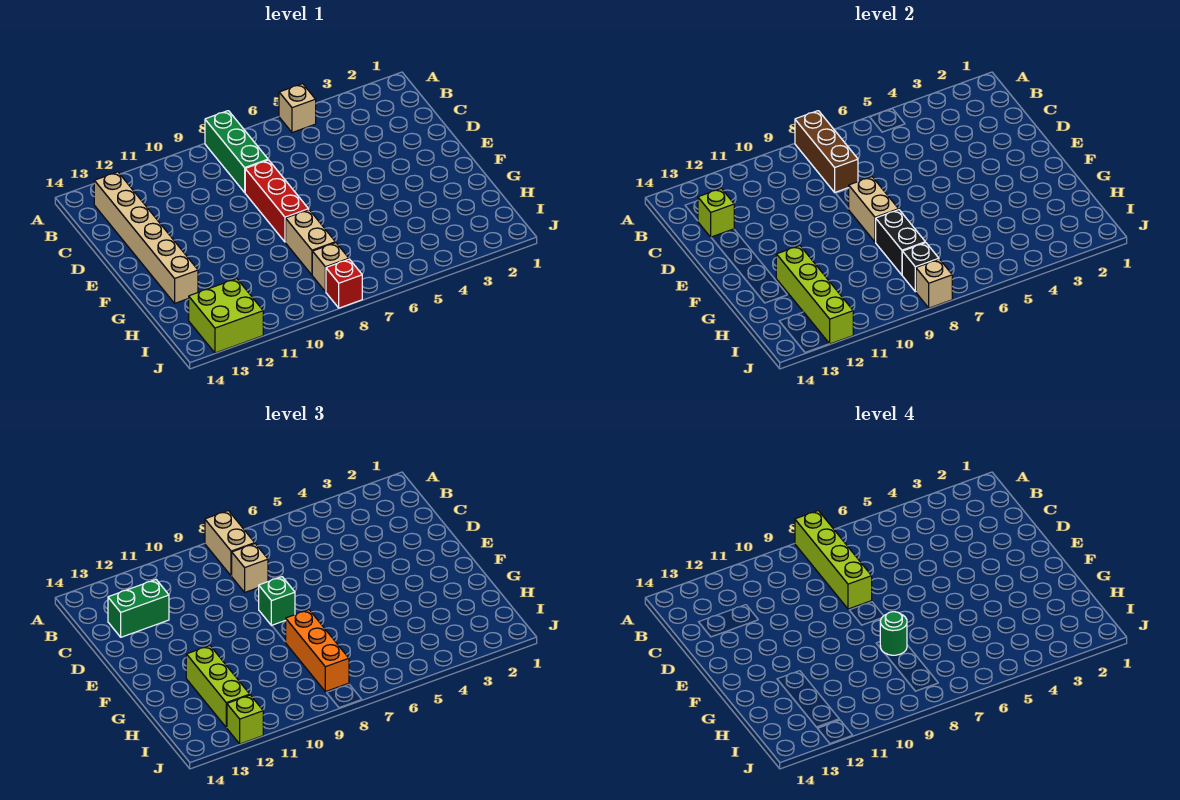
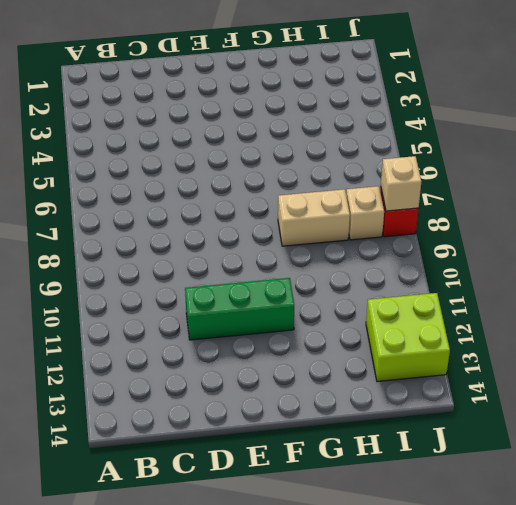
green 1x3 brick [185,278,294,340] -> green 1x3 brick moved to [205,111,268,192]
none -> tan 1x1 brick [279,84,316,133]
none -> tan 1x6 brick [94,172,198,303]
none -> red 1x3 brick [245,160,309,242]

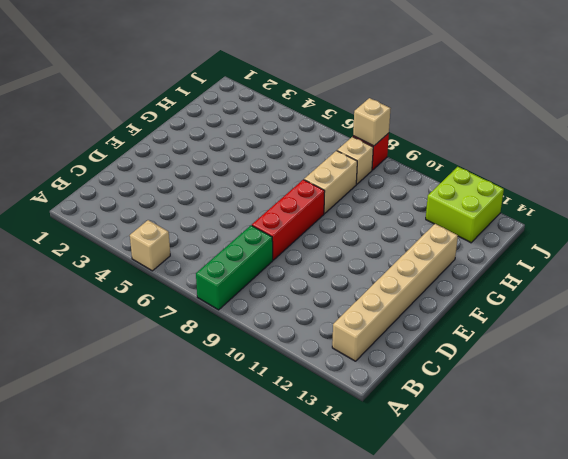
none -> brown 1x3 brick [795,111,858,192]
none -> lime 1x1 brick [698,188,734,237]
none -> tan 1x2 brick [849,177,899,242]

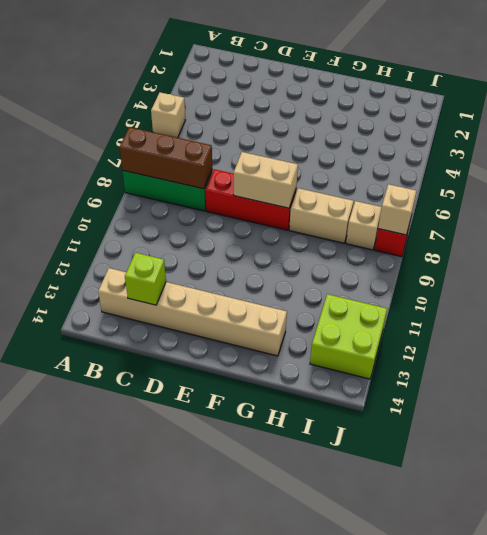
none -> black 1x2 brick [876,210,925,275]
none -> lime 1x4 brick [776,246,853,344]
none -> black 1x1 brick [902,243,939,292]

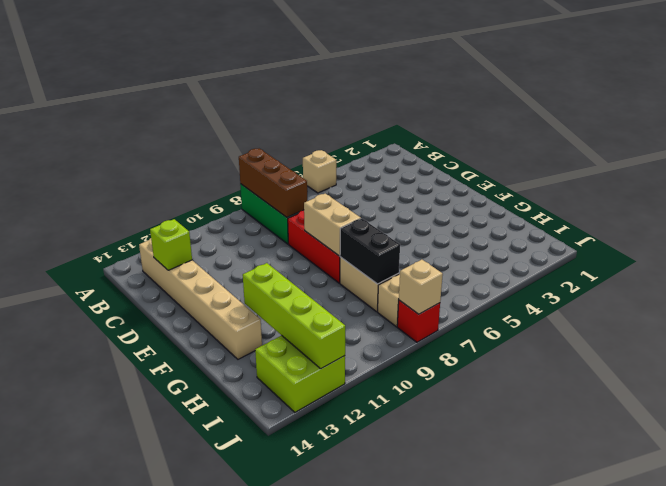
none -> black 1x1 brick [902,243,939,292]
none -> tan 1x2 brick [205,511,255,576]
none -> tan 1x1 brick [232,544,268,592]

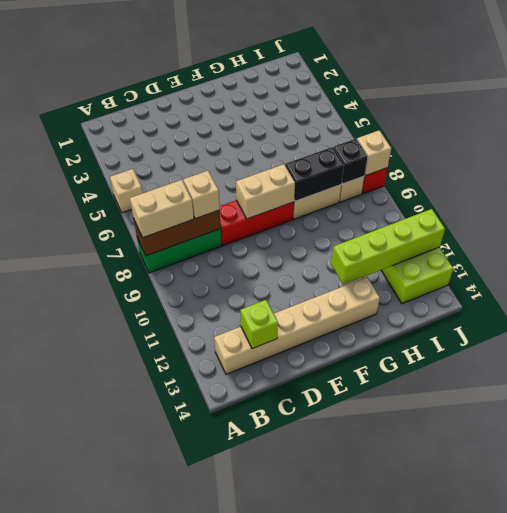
none -> green 1x2 brick [108,580,169,637]
none -> green 1x1 brick [259,577,295,626]
none -> orange 1x3 brick [285,610,349,692]

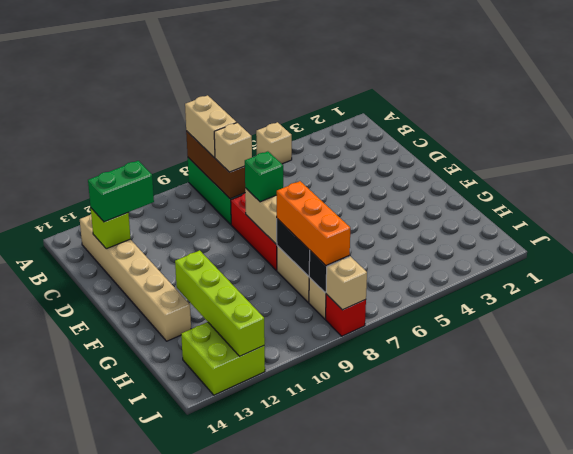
none -> lime 1x3 brick [186,646,250,728]
none -> lime 1x1 brick [227,695,263,744]
none -> lime 1x4 brick [795,511,872,609]

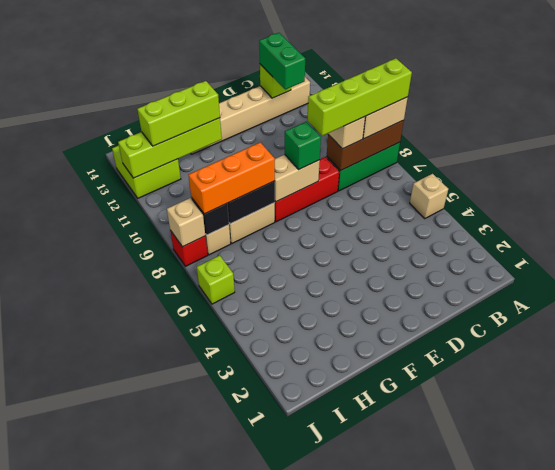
lime 1x1 brick [197,255,235,304] -> lime 1x1 brick moved to [227,695,263,744]
none -> green 1x1 round brick [880,612,907,655]

